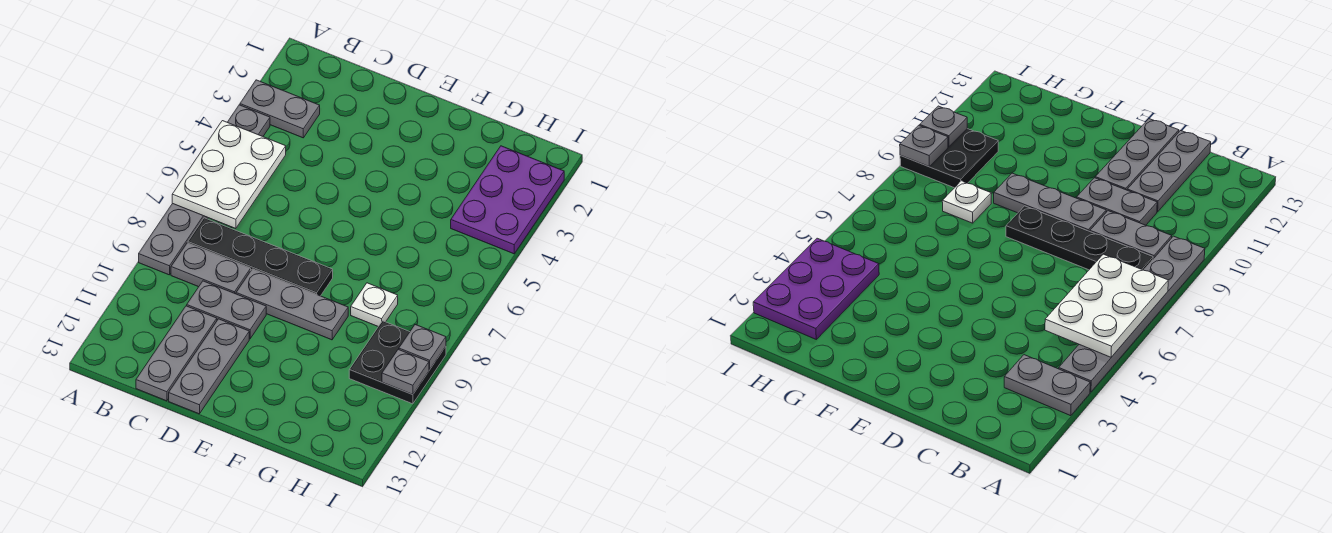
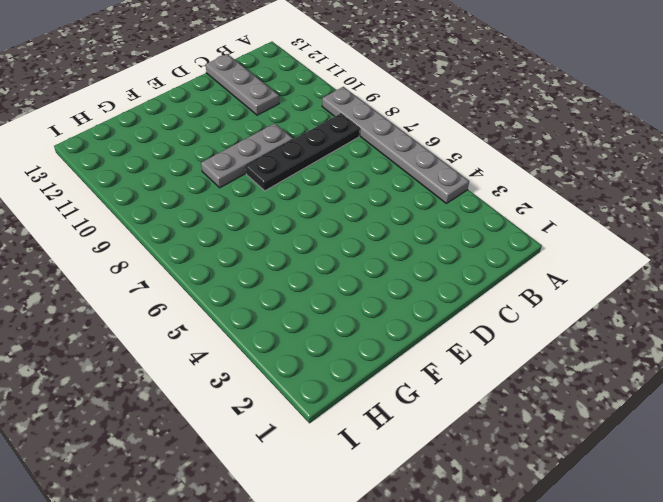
none -> grey 1x2 plate [240,80,320,138]
none -> grey 1x2 plate [171,243,251,294]
none -> grey 1x2 plate [187,281,266,339]

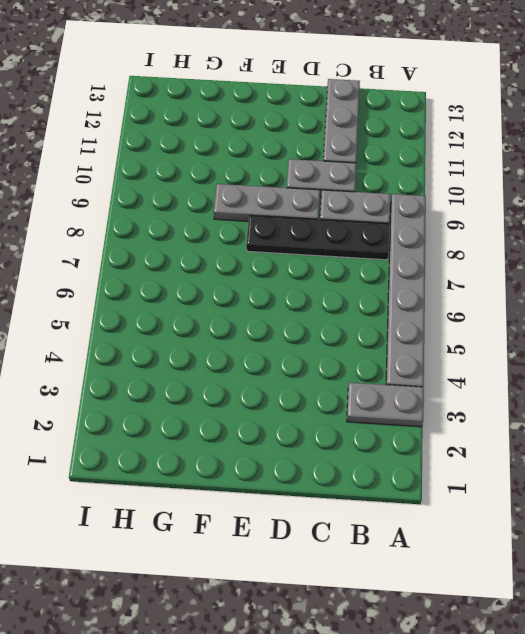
none -> grey 1x3 plate [169,319,249,414]
none -> white 1x1 plate [351,283,398,326]
none -> purple 2x3 plate [451,146,564,254]

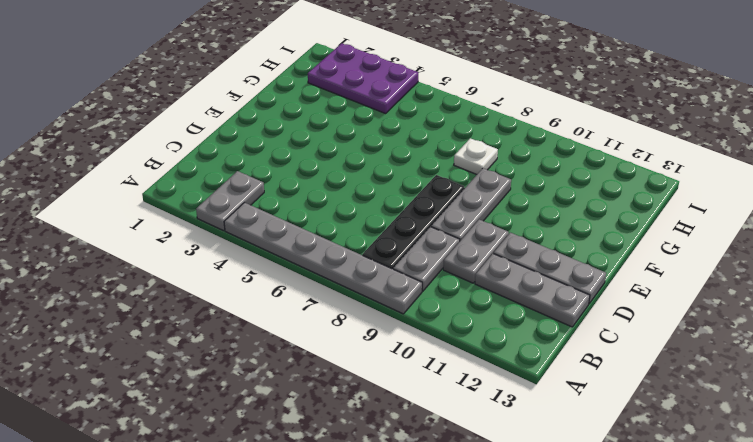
none -> black 2x2 plate [349,321,446,404]
none -> white 2x3 plate [172,121,286,229]
none -> grey 1x1 plate [399,325,446,369]

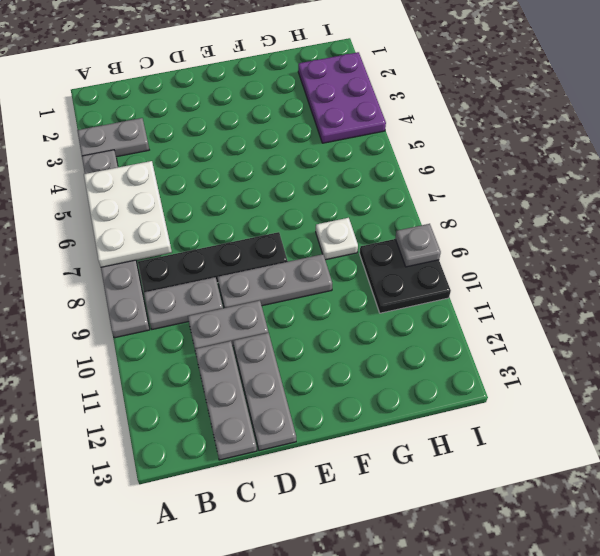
none -> grey 1x1 plate [382,349,429,395]

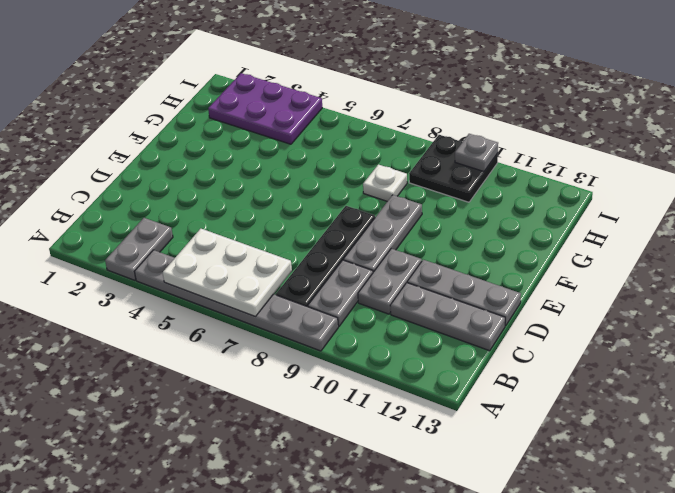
none -> grey 1x1 plate [399,325,446,369]

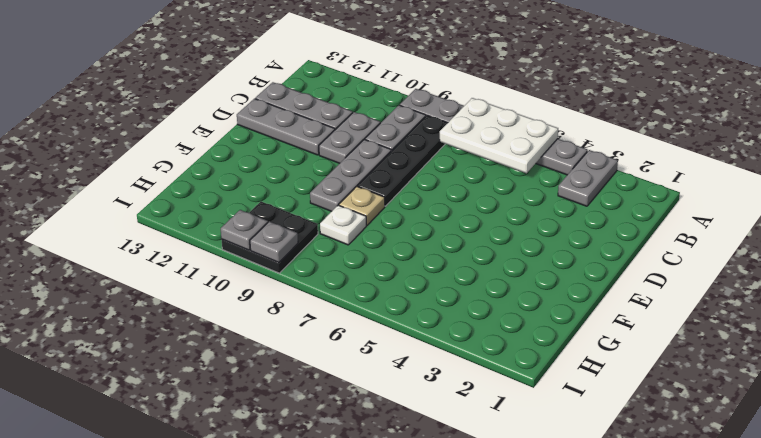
tan 1x1 plate [339,186,385,225] -> none
none -> purple 2x3 plate [451,146,564,254]

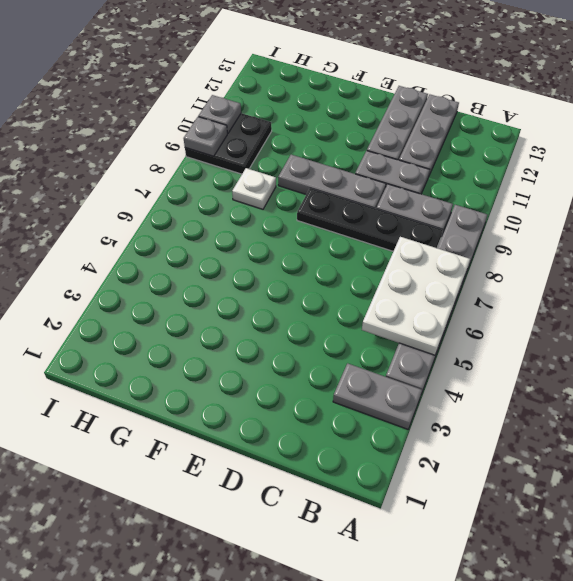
none -> purple 2x3 plate [451,146,564,254]

